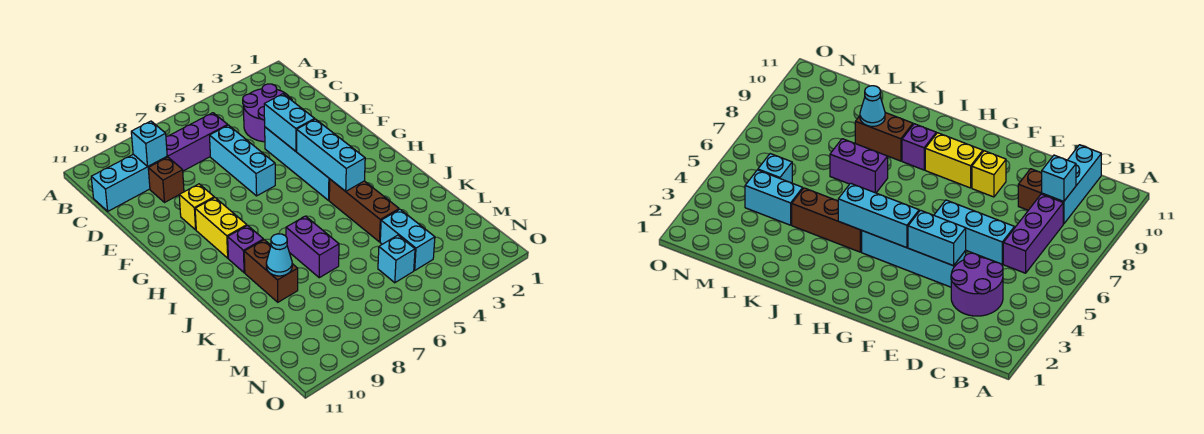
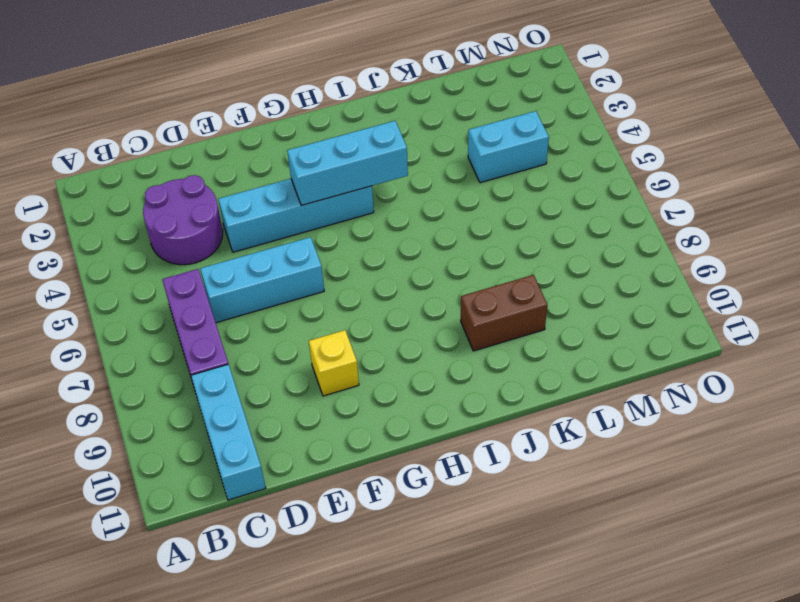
none -> brown 1x1 brick [148,157,184,203]
none -> yellow 1x2 brick [195,198,247,258]
none -> brown 1x3 brick [329,179,399,242]

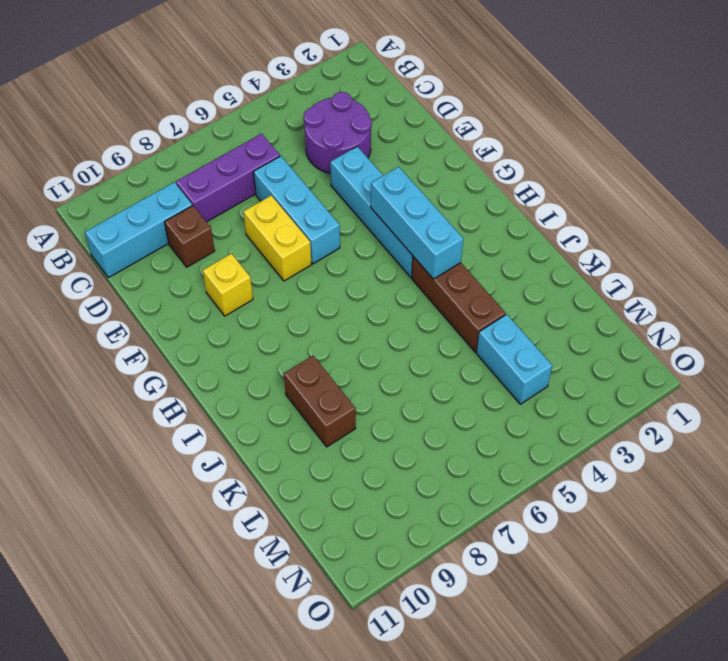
yellow 1x2 brick [243,196,312,281] -> yellow 1x2 brick moved to [195,198,247,258]
none -> purple 1x1 brick [228,226,263,273]
none -> purple 1x2 brick [286,216,339,278]
none -> cyan 1x1 brick [378,235,415,283]

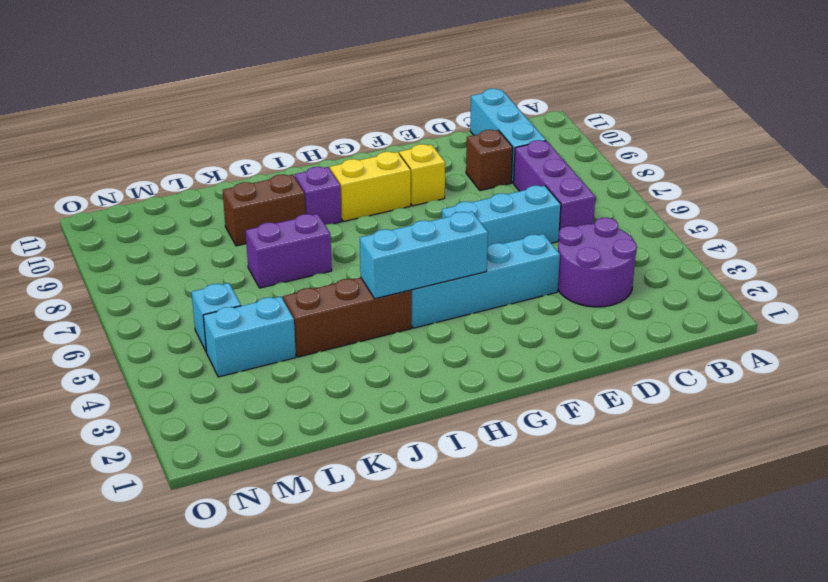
none -> cyan 1x1 brick [131,121,167,167]
none -> cyan 1x2 brick [264,94,315,151]
none -> cyan 1x1 cone [266,234,292,276]

